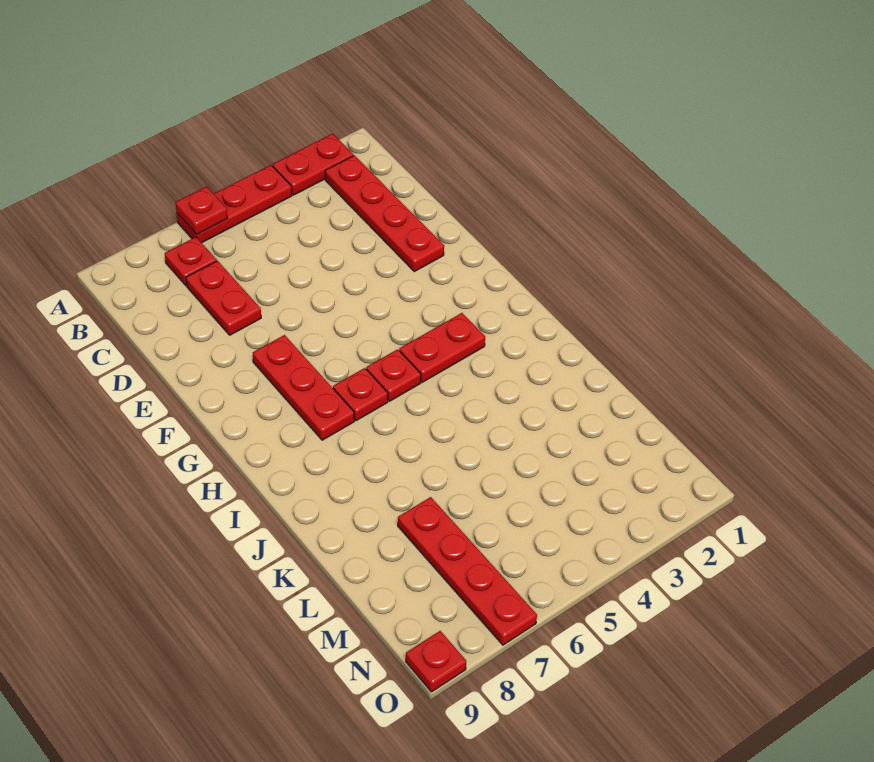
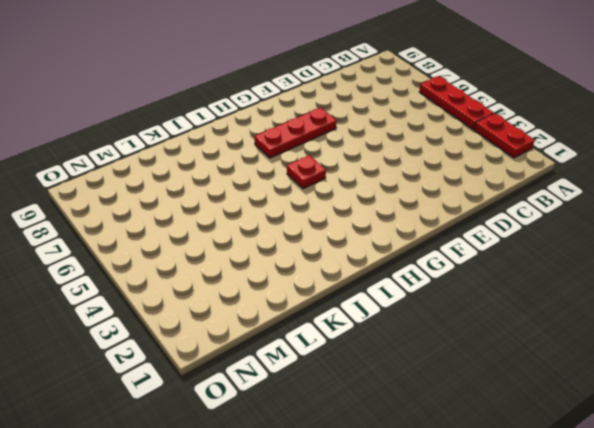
none -> red 1x4 plate [325,155,444,271]
none -> red 1x1 plate [165,237,217,286]
none -> red 1x2 plate [186,261,261,335]

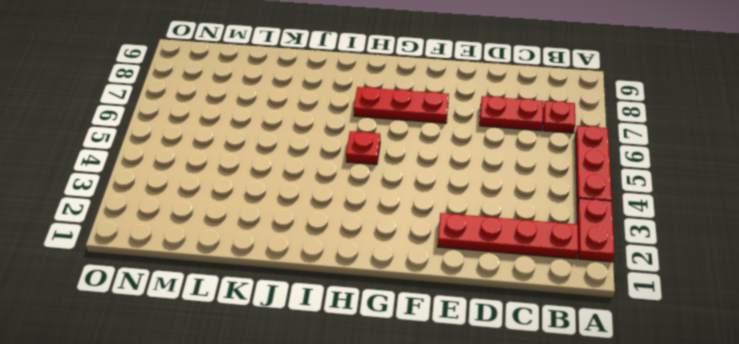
none -> red 1x2 plate [399,313,485,382]
none -> red 1x1 plate [333,368,388,421]
none -> red 1x4 plate [398,497,537,645]

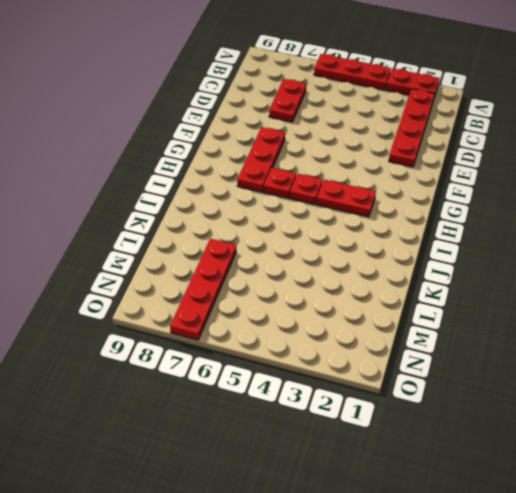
none -> red 1x1 plate [165,237,217,286]
none -> red 1x1 plate [406,631,466,692]
none -> red 1x1 plate [175,186,228,234]

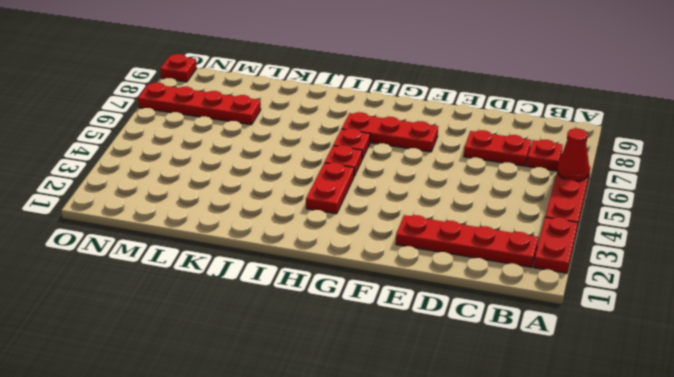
red 1x1 cone [557,128,589,181] -> red 1x1 plate [175,186,228,234]

